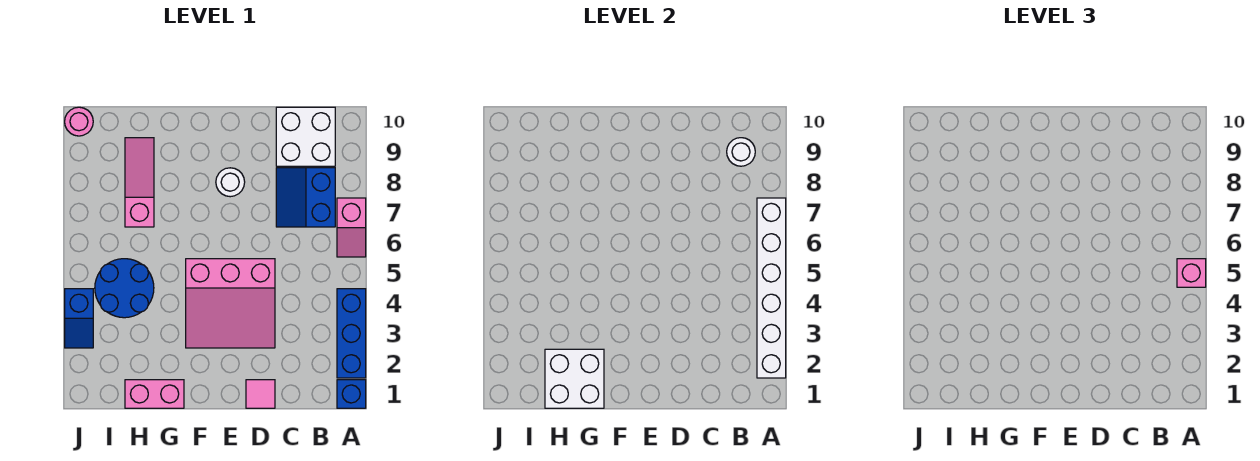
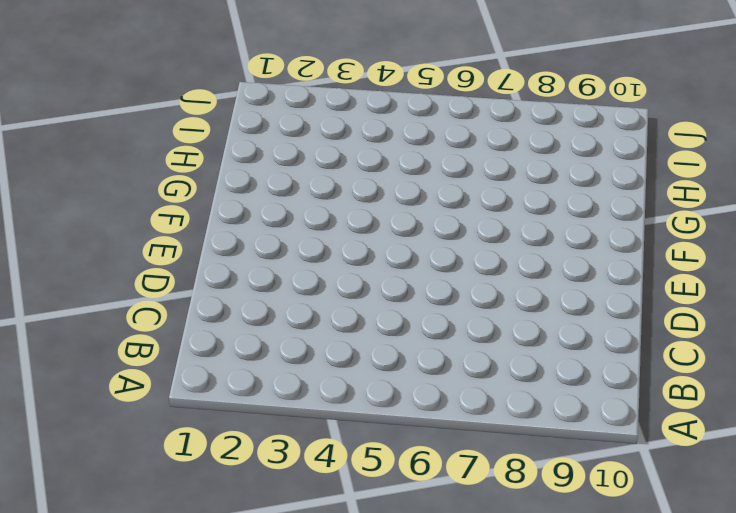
none -> blue 1x1 brick [337,380,366,408]
none -> blue 1x3 brick [337,289,366,378]
none -> pink 1x2 slope [337,198,366,257]

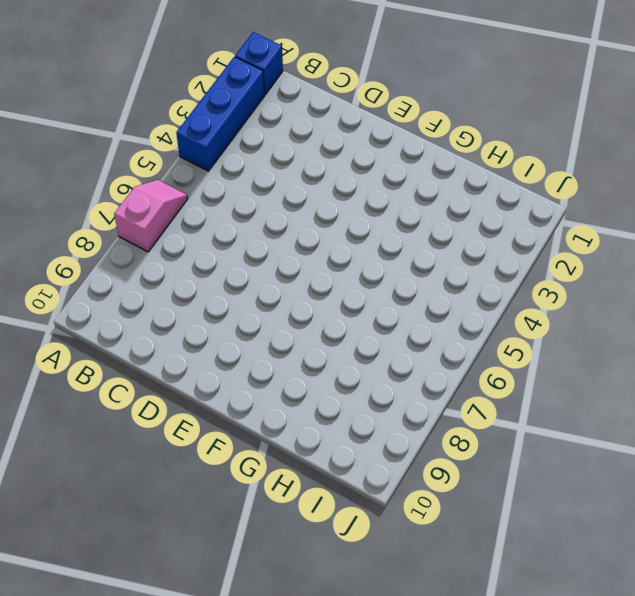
none -> blue 2x2 slope [276,168,335,227]
none -> white 2x2 brick [276,107,335,166]
none -> pink 1x1 tile [246,380,275,408]

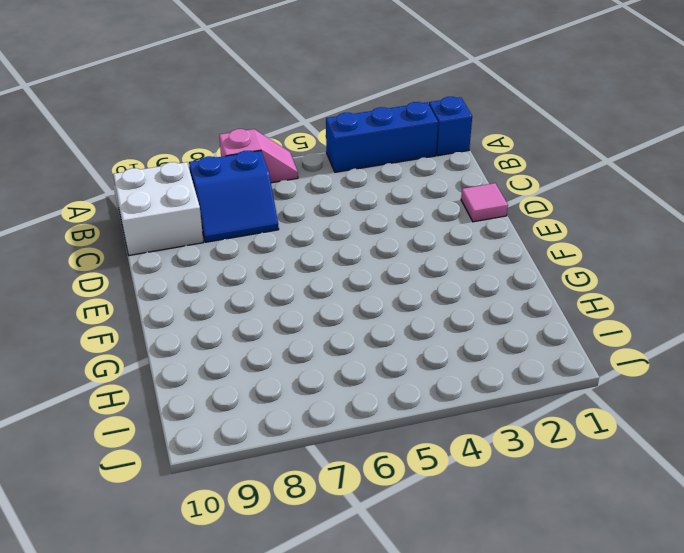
none -> pink 3x3 slope [186,259,275,348]
none -> white 1x1 round brick [216,168,245,197]
none -> pink 1x2 brick [125,380,184,408]

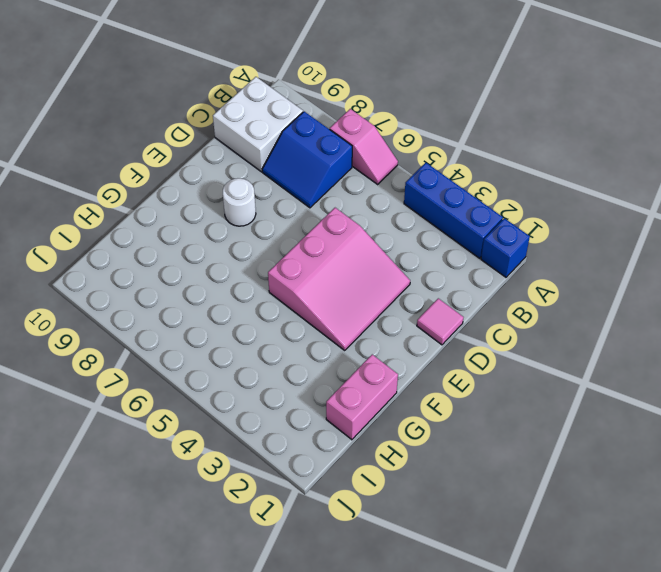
none -> blue 2x2 round brick [95,259,154,318]
none -> pink 1x3 slope [125,138,154,227]
none -> blue 1x2 slope [65,289,93,348]

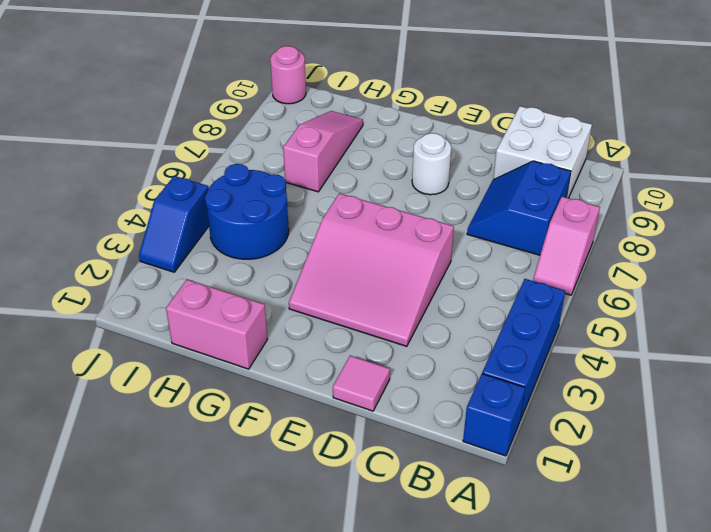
none -> white 1x6 brick [757,198,786,378]
none -> white 1x1 round brick [727,138,755,166]
none -> white 2x2 brick [545,349,604,408]

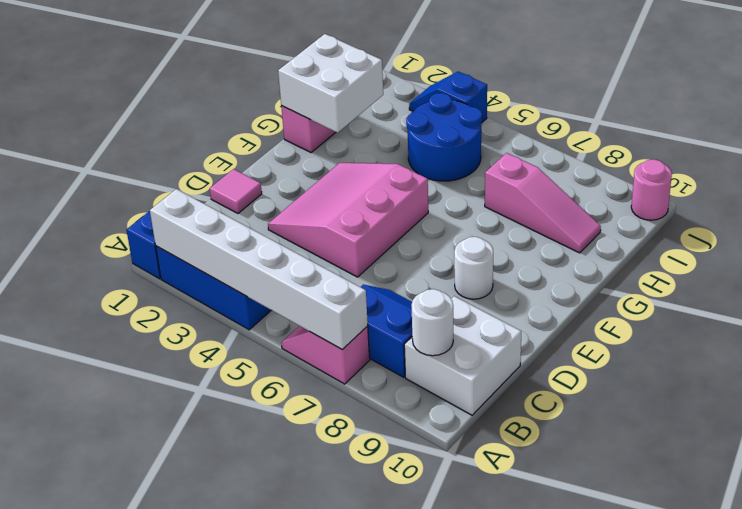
none -> pink 1x1 brick [1177,259,1206,287]

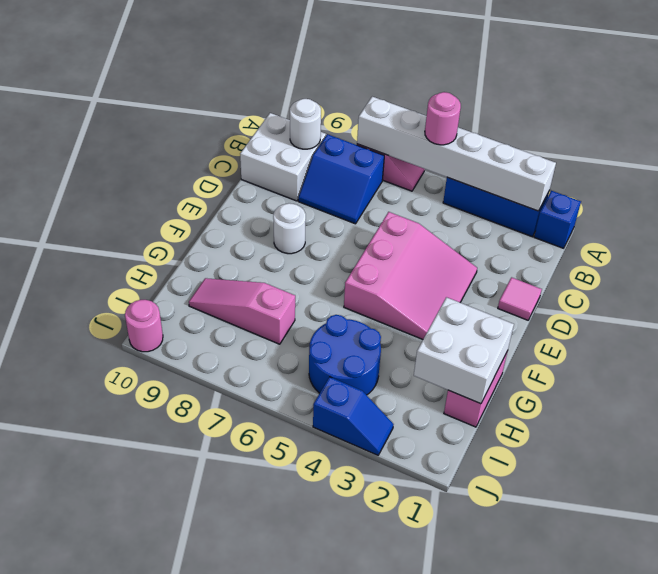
pink 1x1 round brick [425,92,461,145] -> pink 1x1 brick [1177,259,1206,287]

